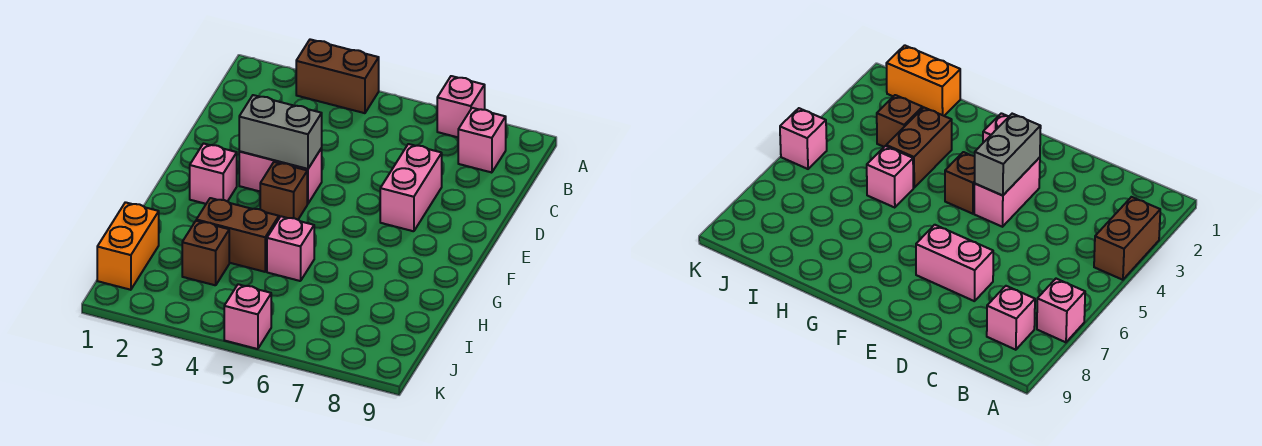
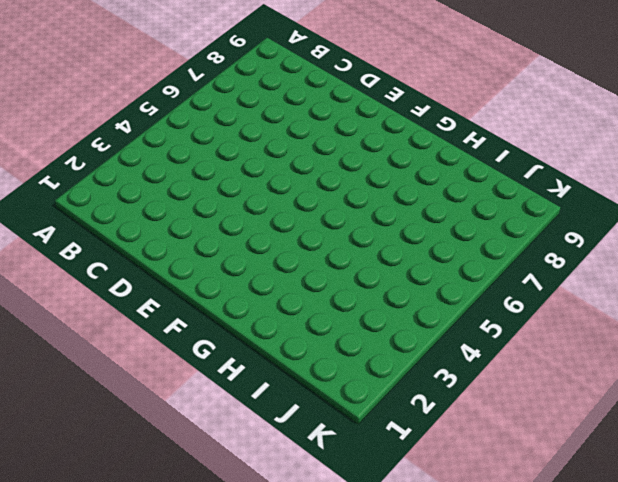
none -> brown 1x2 brick [296,39,379,113]
none -> pink 1x1 brick [437,76,485,137]
none -> pink 1x1 brick [458,108,506,173]

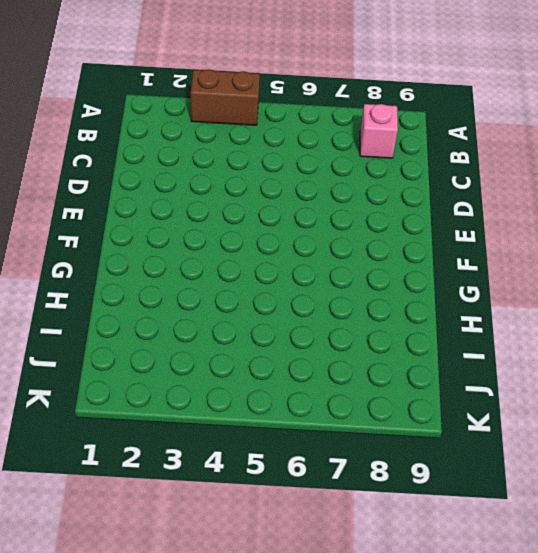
none -> pink 1x1 brick [437,76,485,137]
none -> pink 1x2 brick [380,144,442,231]
none -> pink 1x2 brick [239,148,322,204]

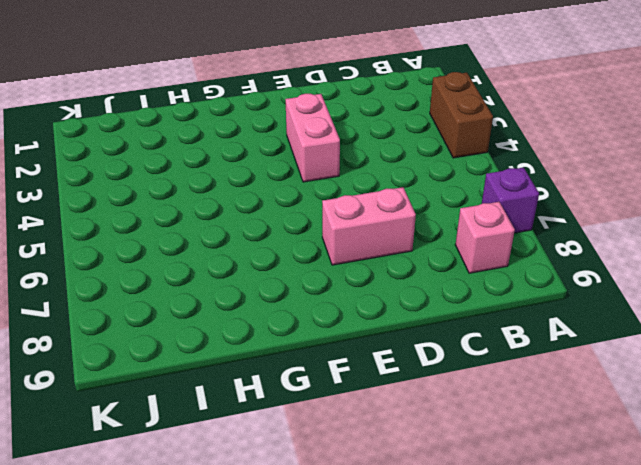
purple 1x1 brick [482,167,539,233] -> pink 1x1 brick [437,76,485,137]
none -> pink 1x1 brick [190,144,237,204]
none -> brown 1x1 brick [260,162,307,220]
none -> brown 1x2 brick [196,198,279,272]

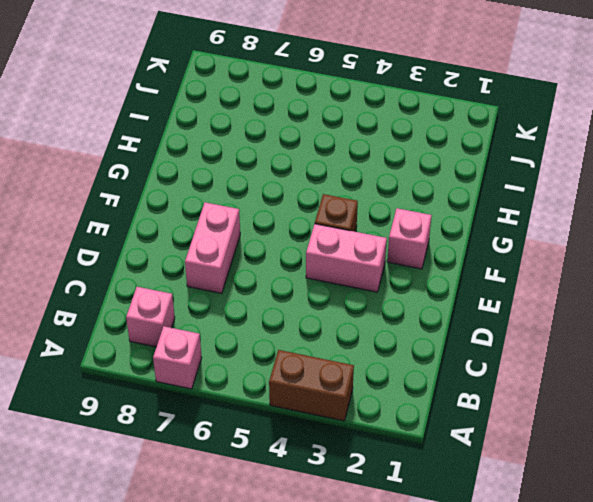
none -> brown 1x2 brick [196,198,279,272]
none -> pink 1x1 brick [267,216,314,281]
none -> orange 1x2 brick [97,202,159,290]

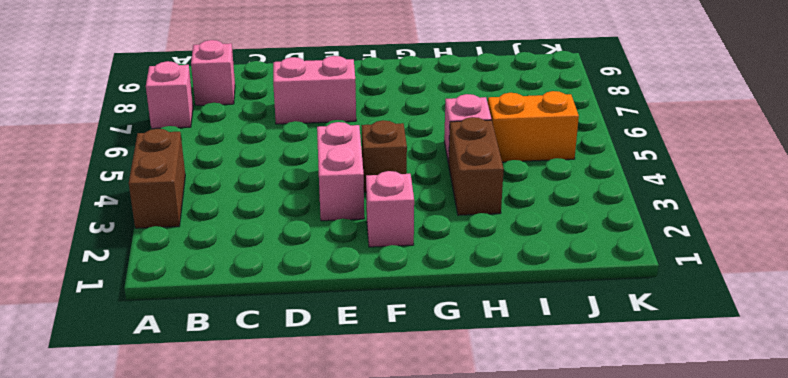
orange 1x2 brick [488,91,579,162] -> orange 1x2 brick moved to [97,202,159,290]
none -> brown 1x1 brick [182,221,229,285]
none -> pink 1x1 brick [224,284,271,349]
none -> grey 1x2 brick [239,95,322,169]

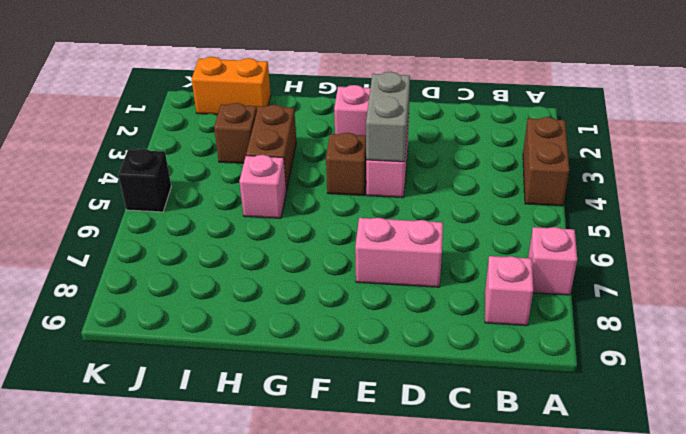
black 1x1 brick [118,149,171,212] -> pink 1x1 brick [224,284,271,349]

